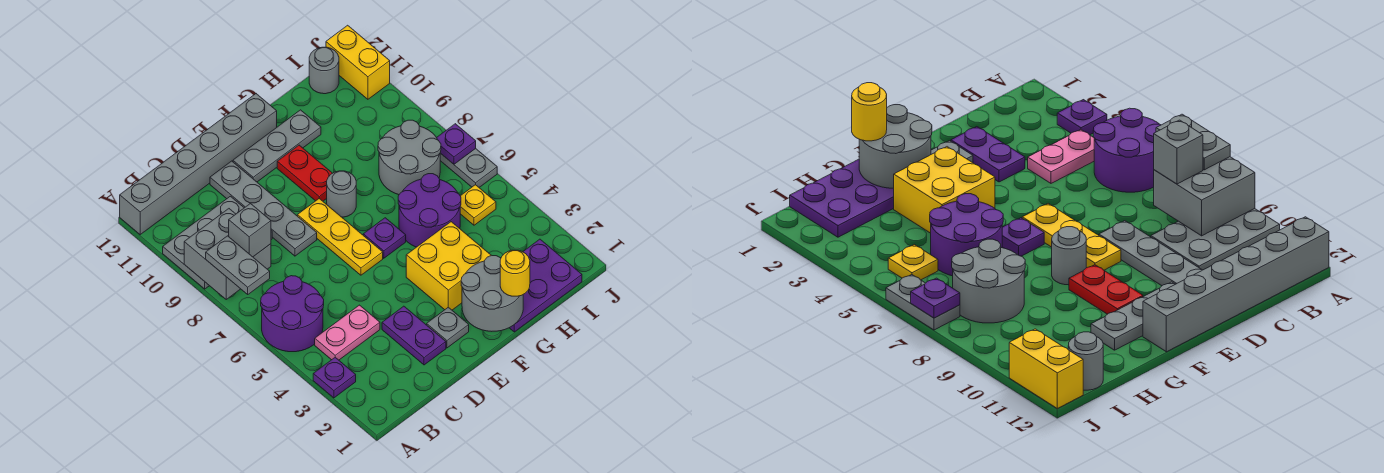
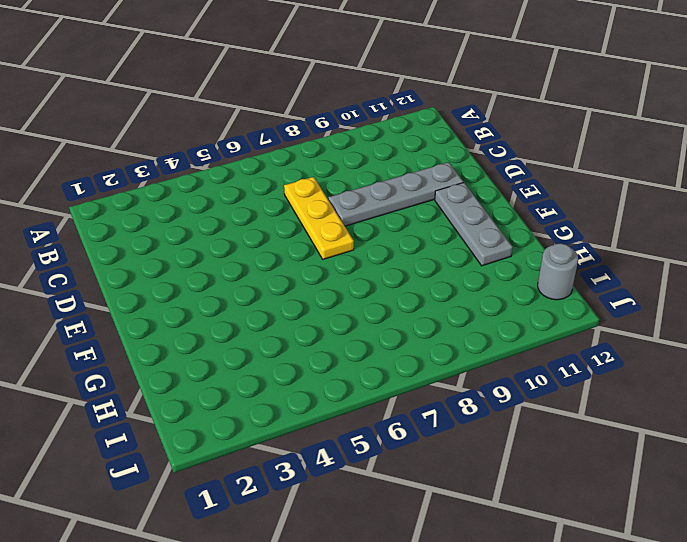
yellow 1x3 plate [284,177,354,259] -> yellow 1x3 plate turned to [297,199,383,275]
none -> purple 1x1 plate [313,357,356,398]
none -> purple 2x2 round brick [261,276,324,352]
none -> grey 2x3 plate [163,196,272,289]

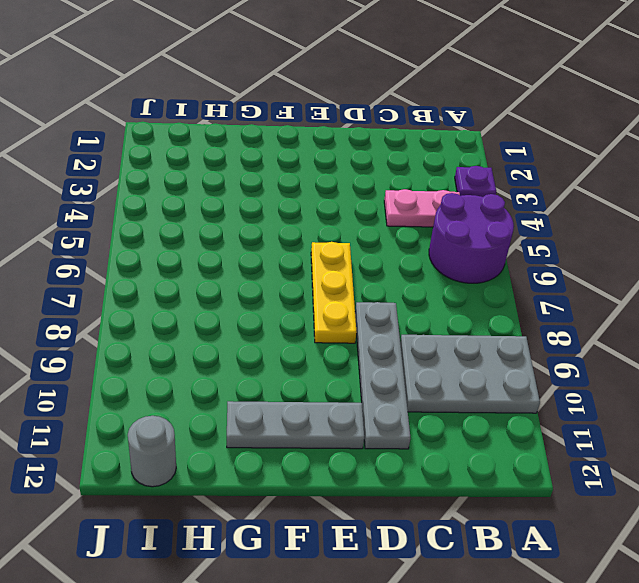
none -> grey 1x6 brick [120,94,277,235]
none -> purple 1x2 plate [382,306,446,365]
none -> grey 1x1 plate [427,307,469,348]

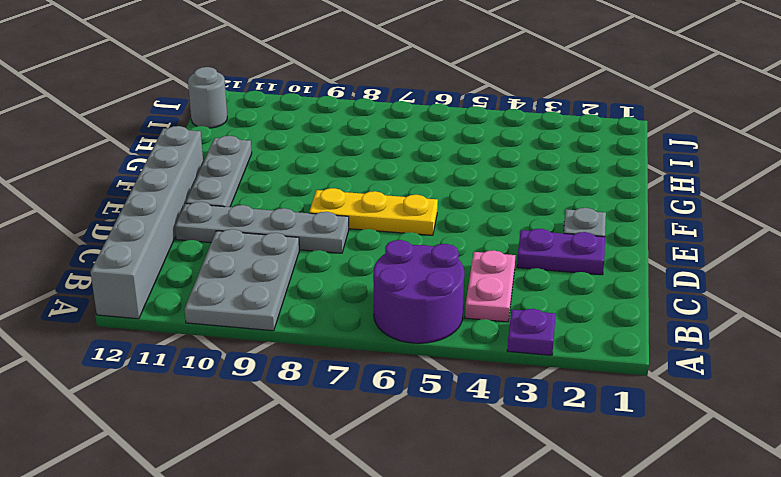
none -> yellow 2x2 brick [406,222,491,310]
none -> purple 1x1 plate [363,218,406,258]
none -> grey 1x1 round brick [327,171,356,217]

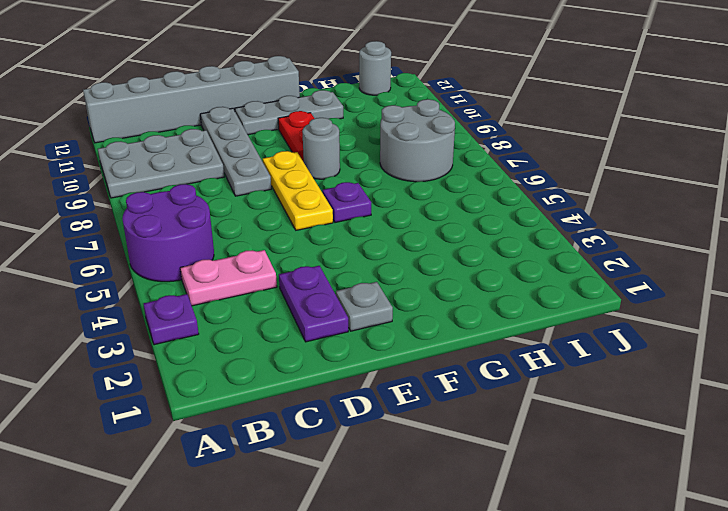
none -> yellow 2x2 brick [406,222,491,310]
none -> purple 2x3 plate [510,239,582,332]
none -> purple 2x2 round brick [398,174,461,247]

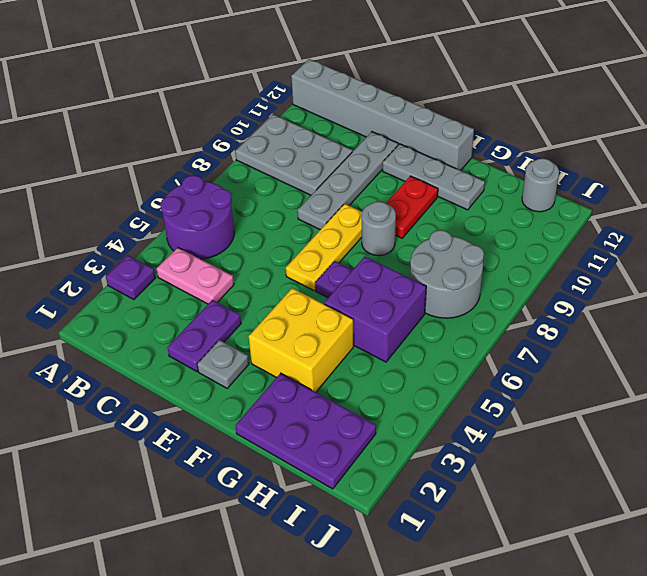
purple 2x2 brick [324,257,426,362] -> purple 2x2 round brick [398,174,461,247]
none -> yellow 1x1 plate [460,185,496,225]
none -> grey 1x2 plate [440,149,497,187]
none -> yellow 1x2 brick [326,25,390,99]

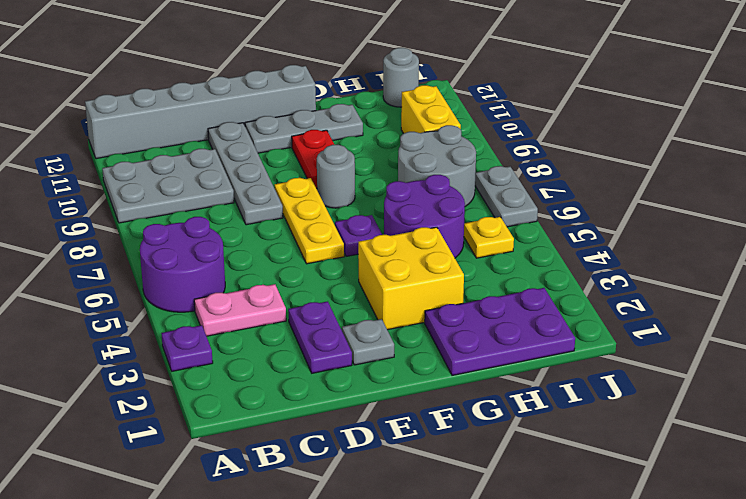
yellow 1x2 brick [401,85,461,133] -> yellow 1x2 brick moved to [326,25,390,99]
none -> grey 2x2 brick [184,209,271,299]
none -> grey 2x2 round brick [461,255,523,331]
none -> purple 1x1 plate [437,124,476,164]

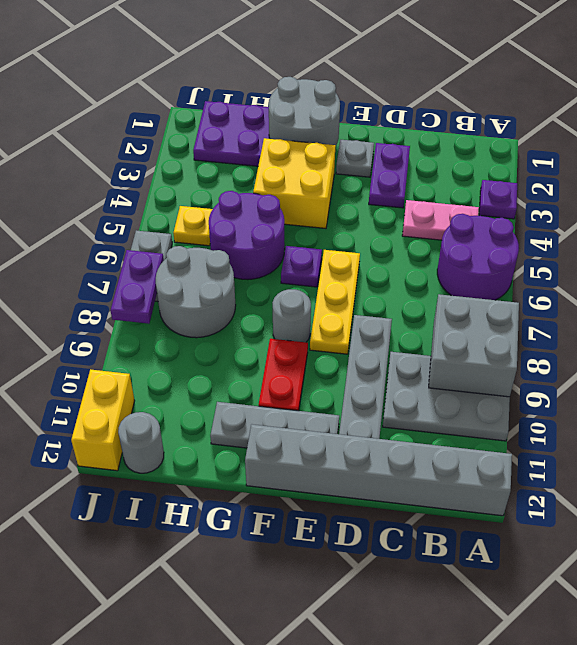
purple 1x2 plate [111,250,164,324] -> purple 1x1 plate [437,124,476,164]
none -> grey 1x2 plate [206,236,270,294]
none -> grey 1x1 brick [229,204,271,257]
none -> yellow 1x1 round brick [500,250,530,296]

